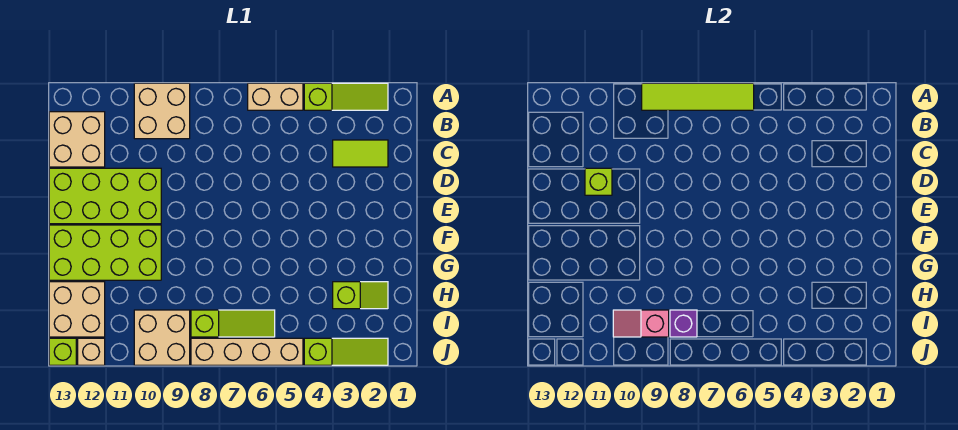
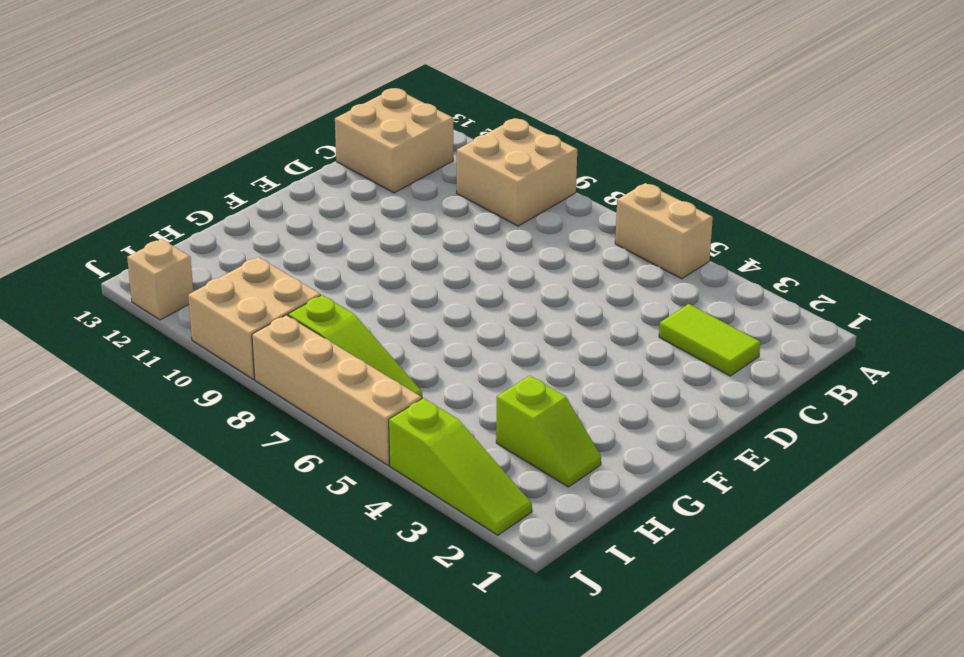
none -> lime 1x3 slope [304,83,388,110]
none -> lime 2x4 brick [49,168,161,224]
none -> lime 2x4 brick [49,225,161,280]

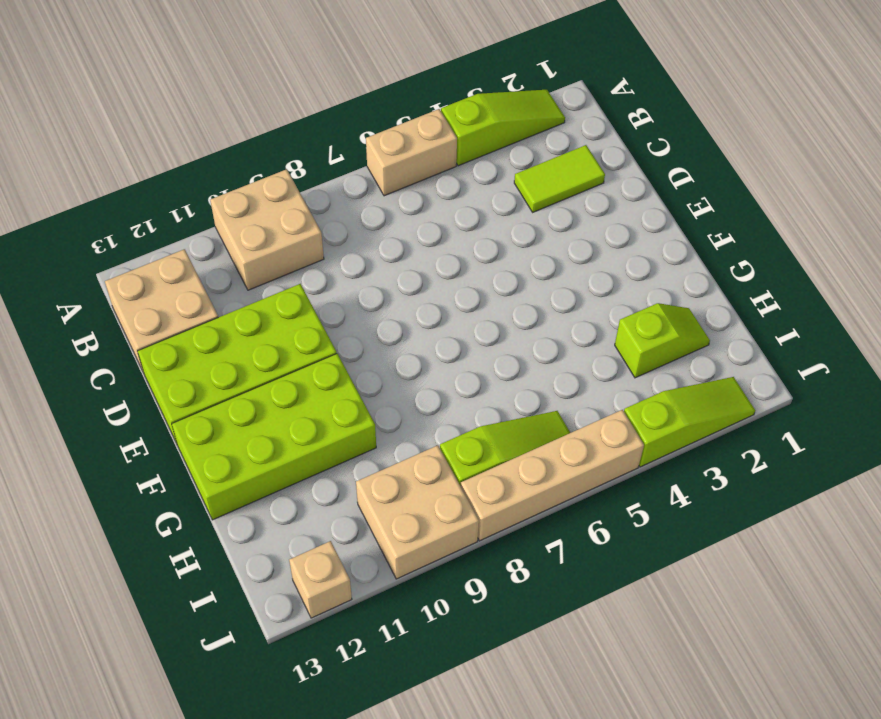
none -> tan 2x2 brick [49,282,105,337]
none -> lime 1x1 brick [49,338,76,365]
none -> lime 1x4 tile [642,83,754,110]

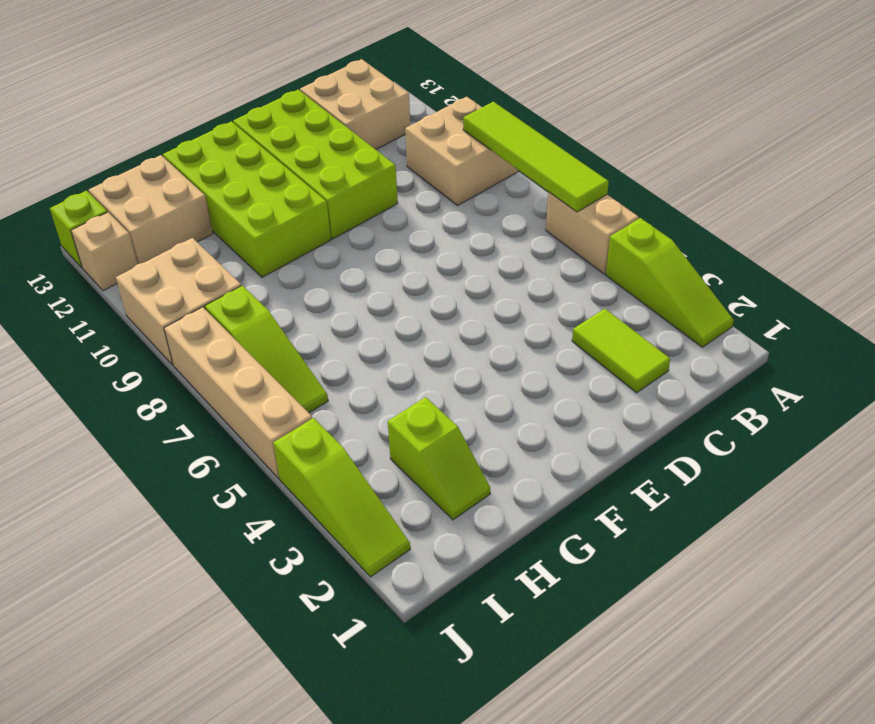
none -> lime 1x1 brick [585,168,612,195]
none -> purple 1x1 brick [670,310,697,337]
none -> pink 1x2 slope [613,310,669,337]

